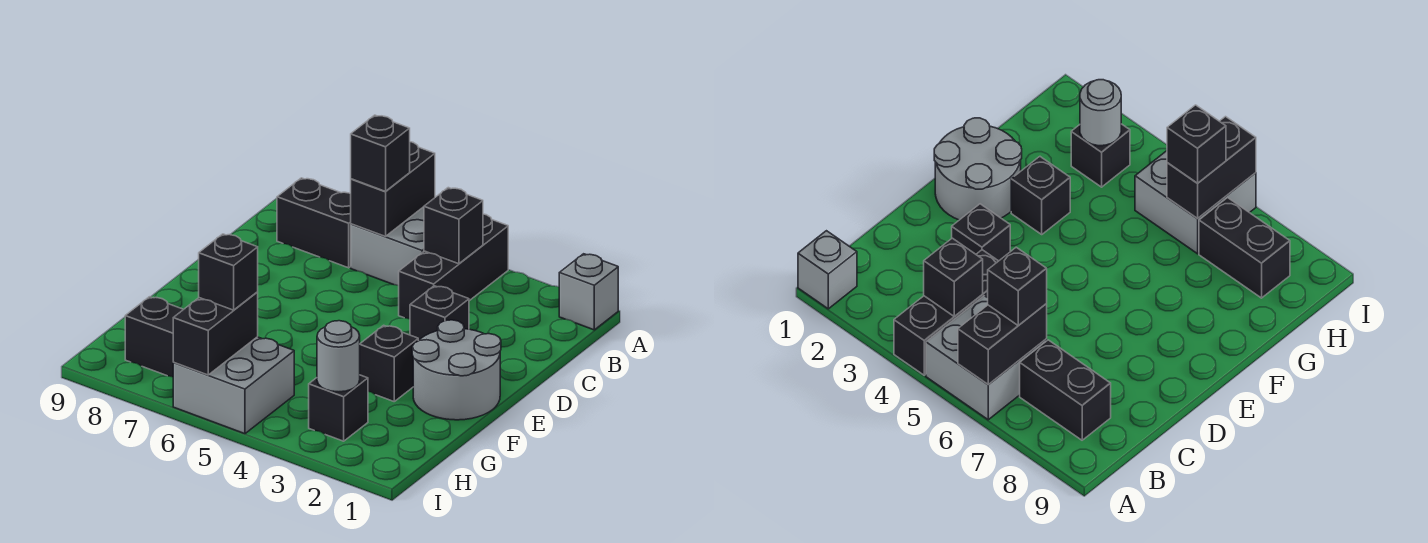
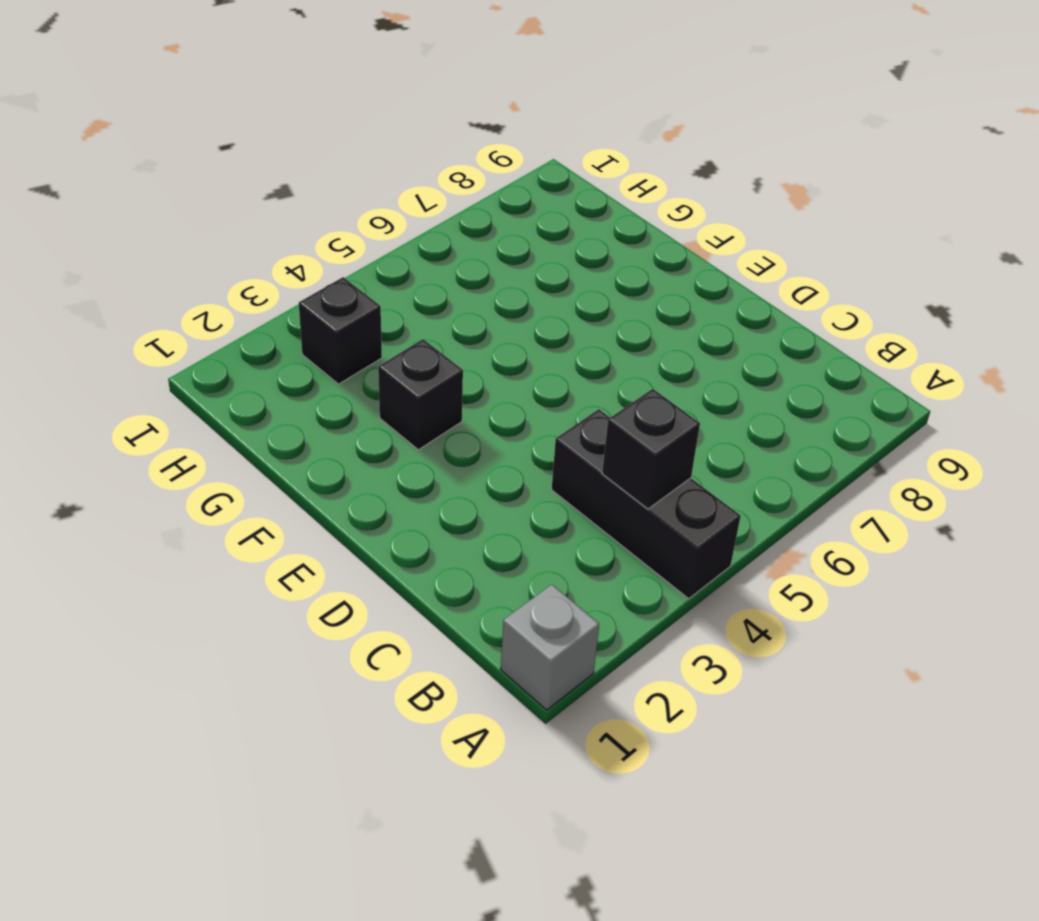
none -> grey 2x2 brick [351,207,424,286]
none -> black 1x2 brick [277,178,351,268]
none -> black 1x1 brick [410,286,469,341]

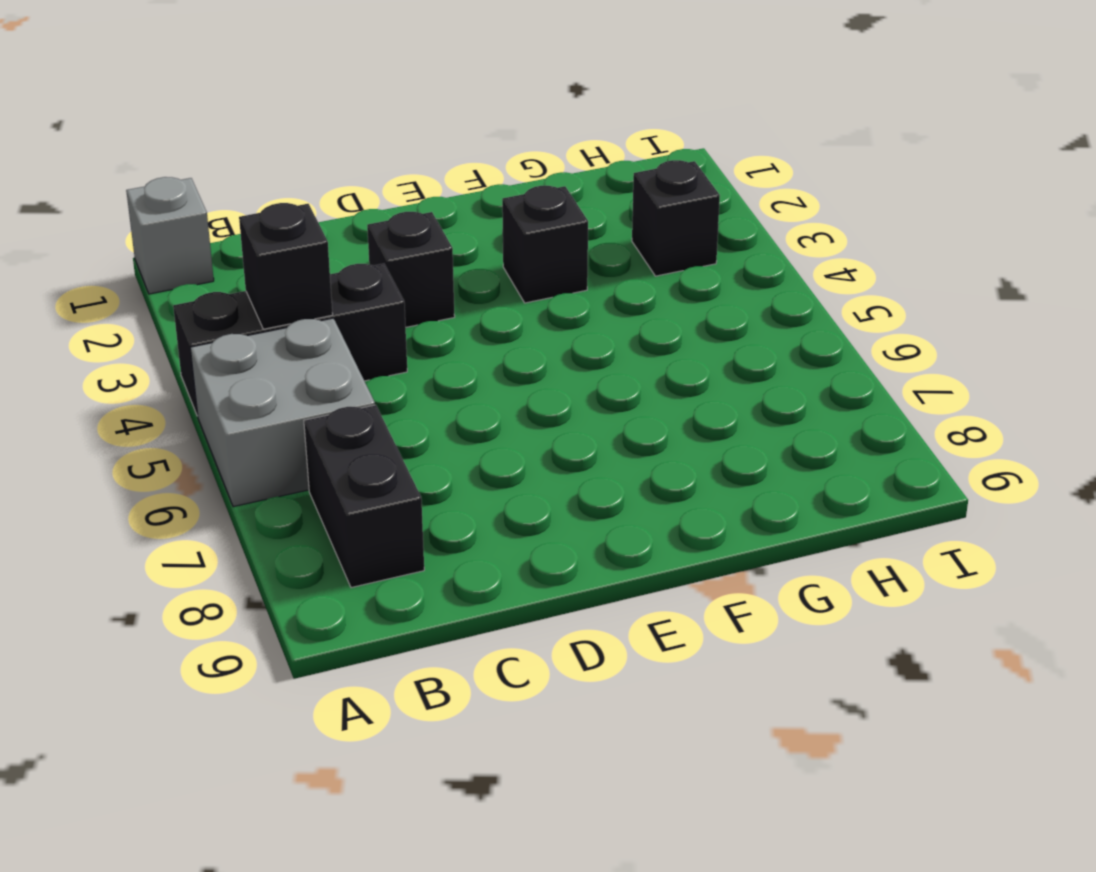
none -> grey 2x2 round brick [412,320,501,420]
none -> grey 2x2 brick [173,337,294,434]
none -> black 1x2 brick [125,297,184,377]

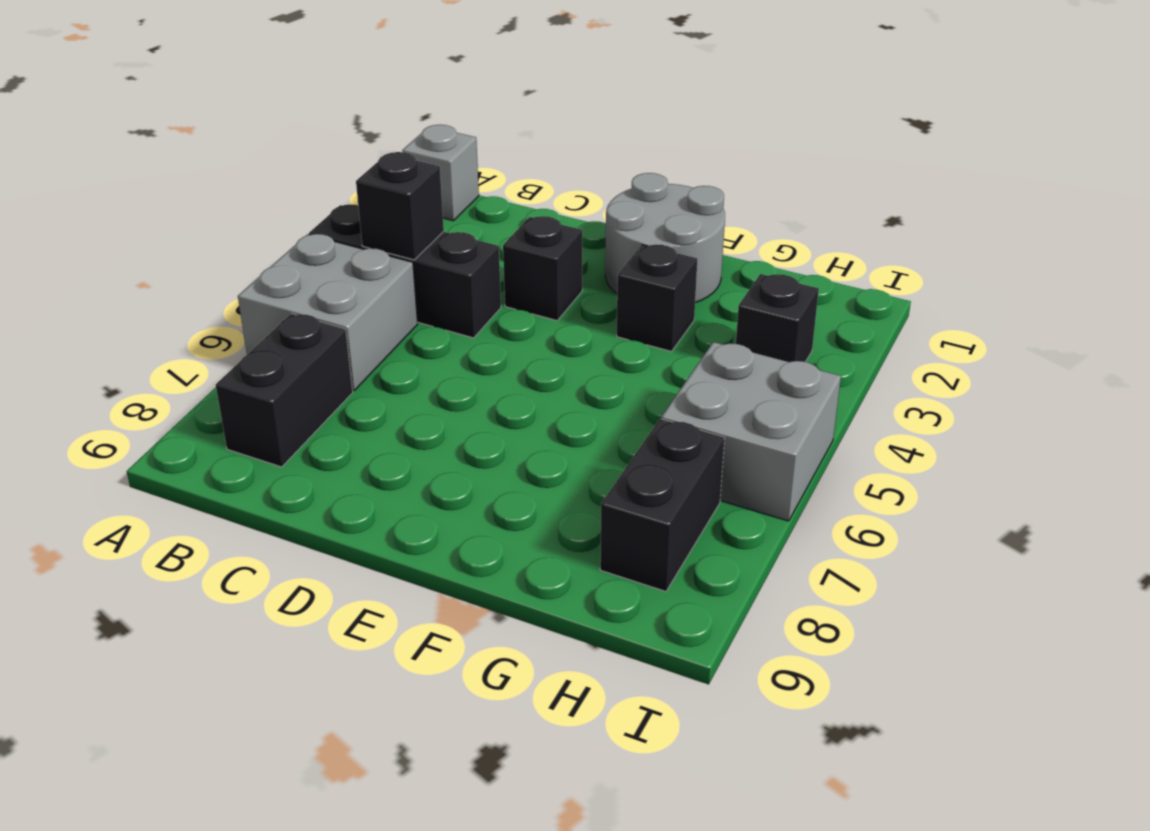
none -> black 1x2 brick [351,142,435,236]
none -> grey 1x1 round brick [317,321,360,392]
none -> black 1x2 brick [173,292,258,375]

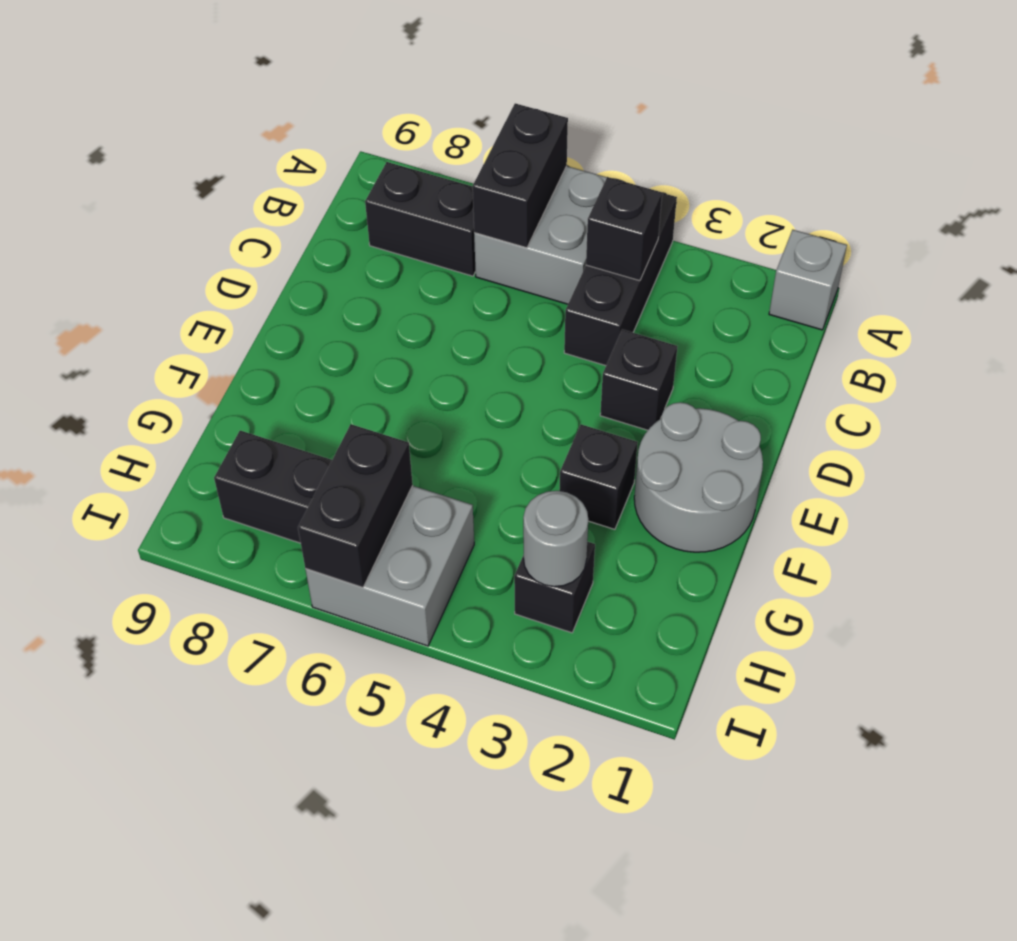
none -> black 1x1 brick [351,115,410,192]
none -> black 1x1 brick [199,234,258,310]

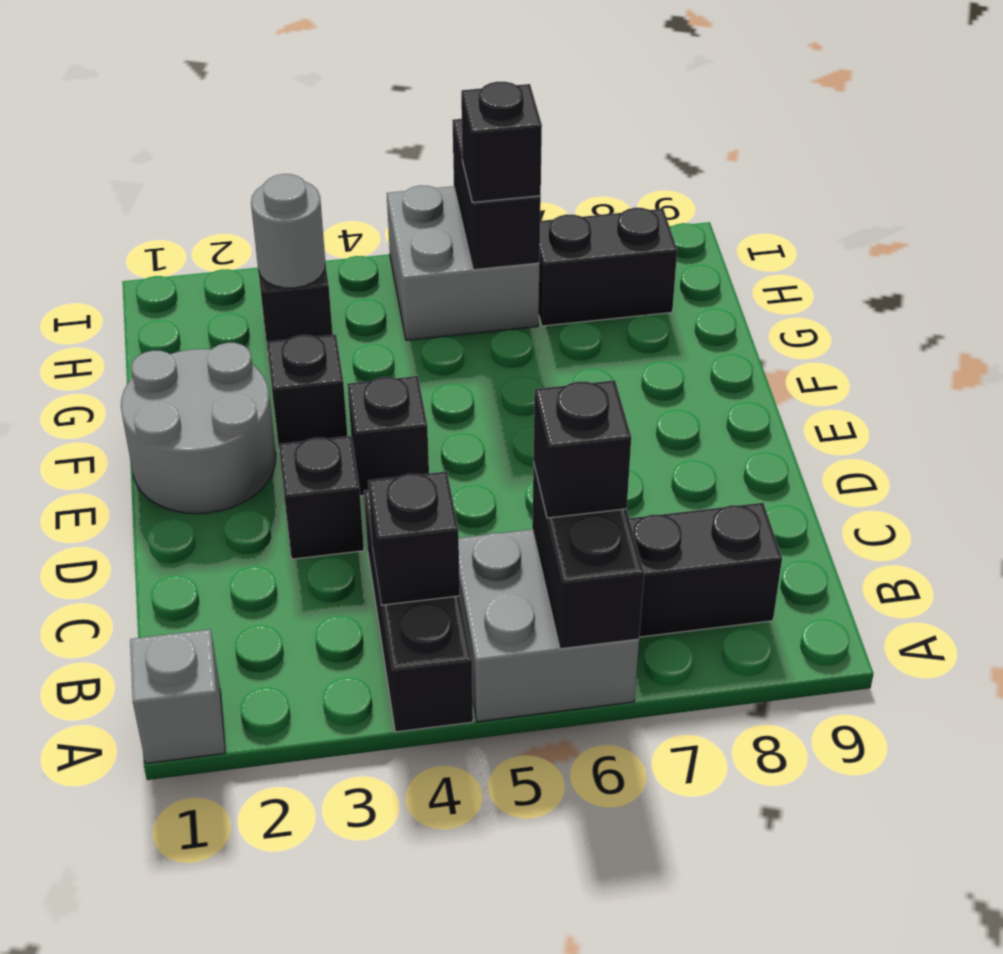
black 1x1 brick [347,376,429,496] -> none

